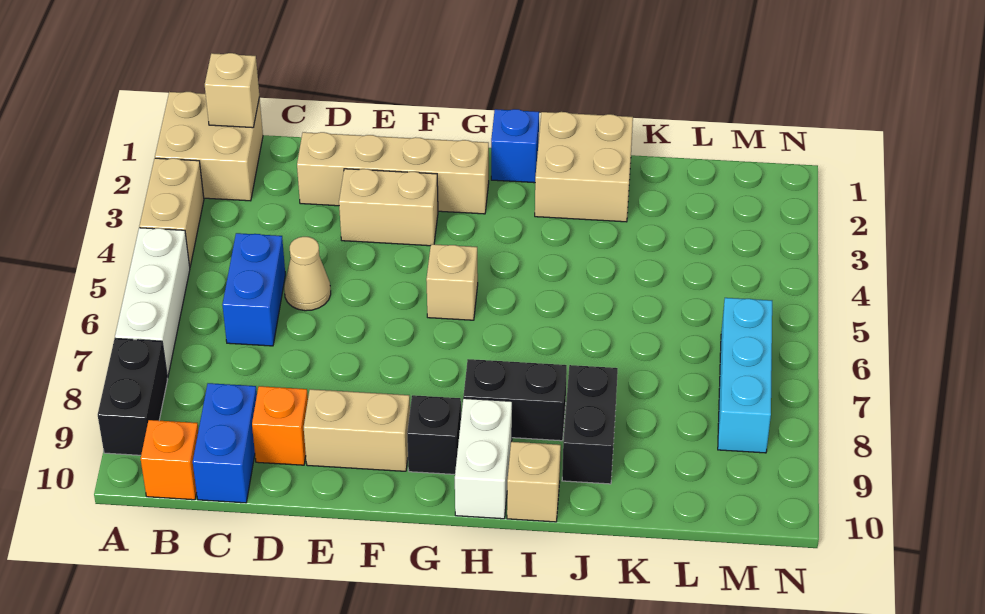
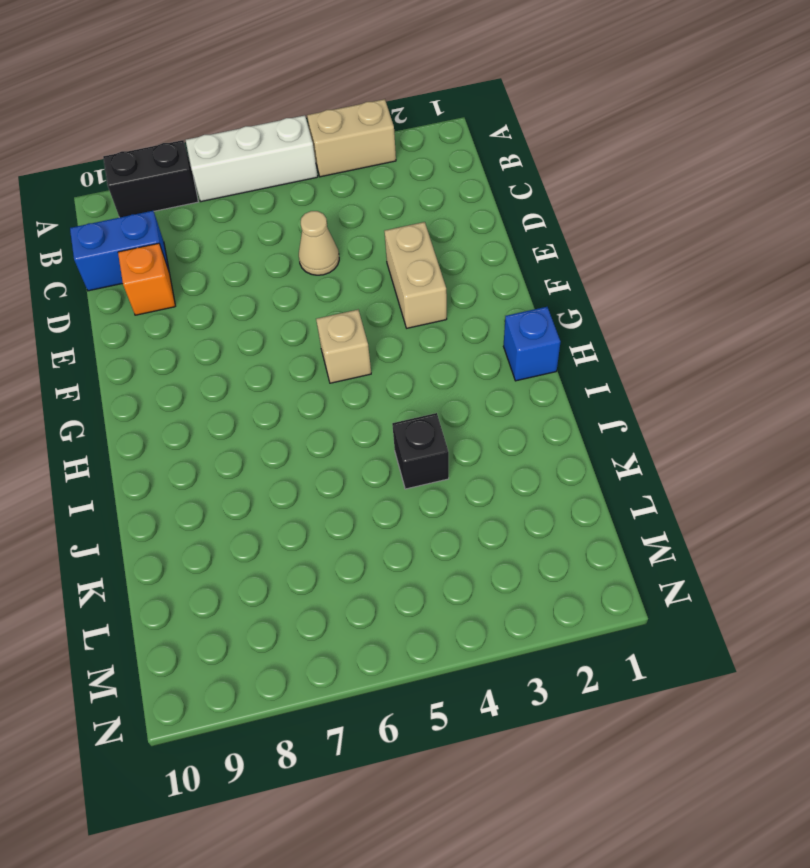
black 1x1 brick [392,413,449,489] -> black 1x1 brick moved to [407,395,461,474]
none -> tan 2x2 brick [155,92,263,201]
none -> orange 1x1 brick [141,420,198,500]
none -> blue 1x2 brick [222,233,285,346]

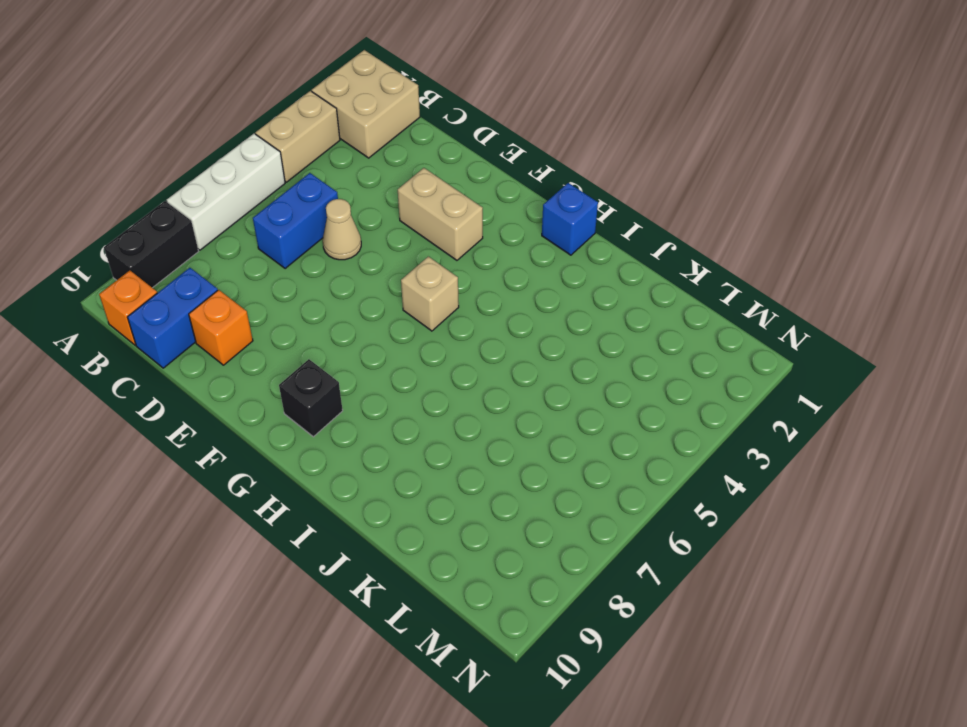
none -> tan 1x4 brick [297,132,489,214]
none -> tan 1x2 brick [304,389,410,471]
none -> black 1x2 brick [463,359,567,441]

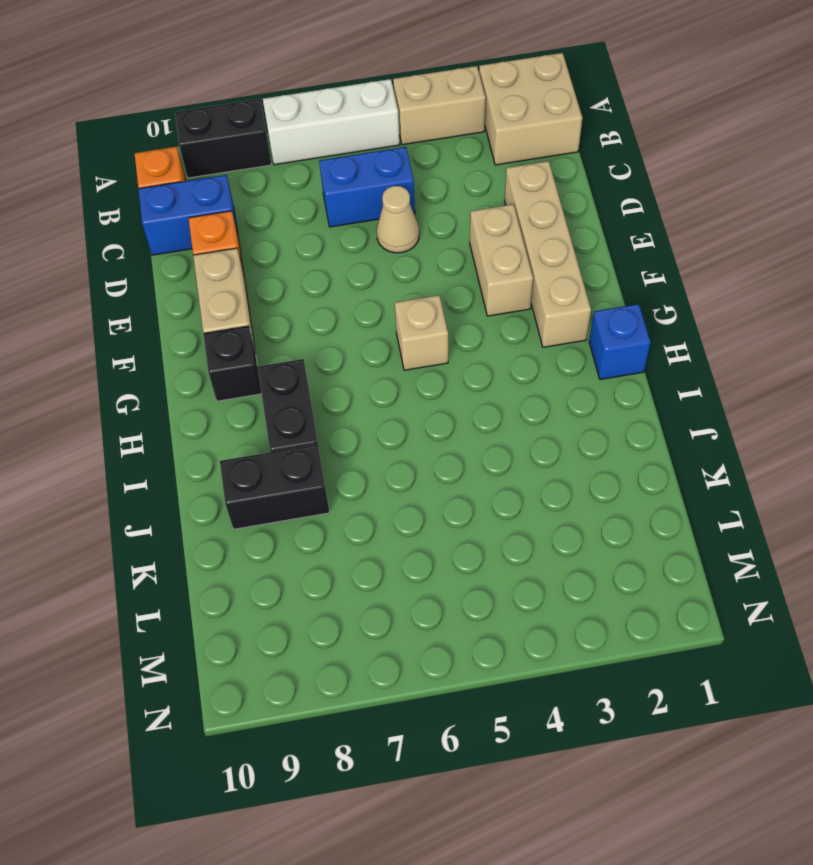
none -> white 1x2 brick [455,398,512,519]
none -> tan 2x2 brick [535,112,633,222]
none -> tan 1x1 brick [507,442,561,522]

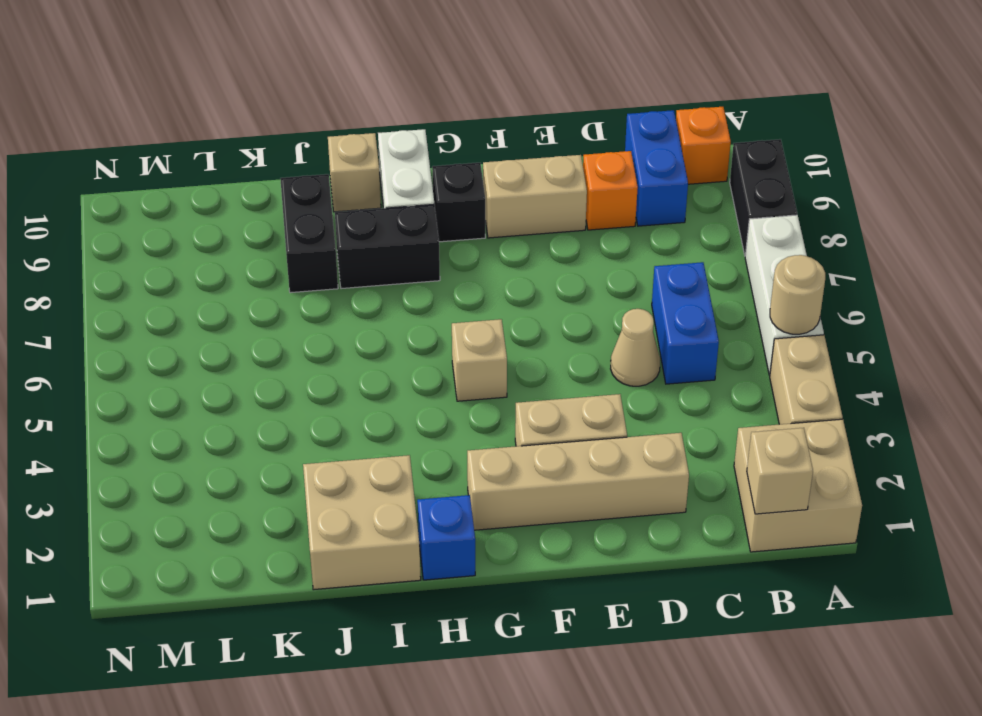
tan 1x1 round brick [770,255,825,334] -> none
none -> cyan 1x3 brick [718,298,772,453]

